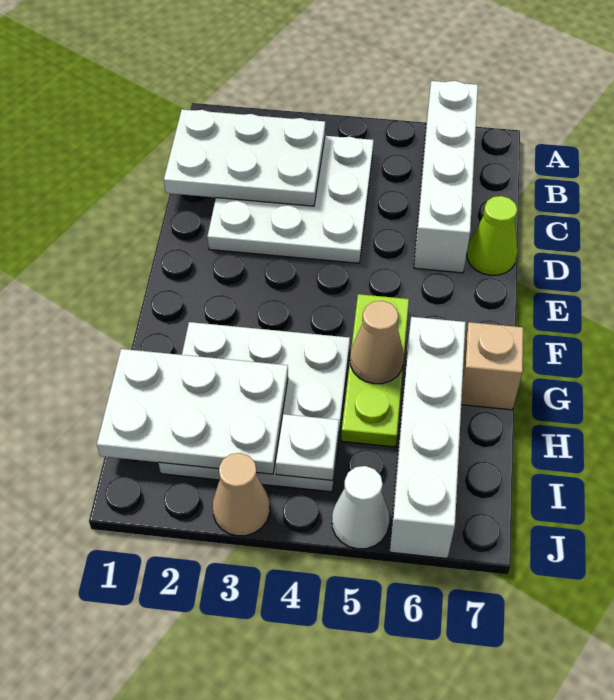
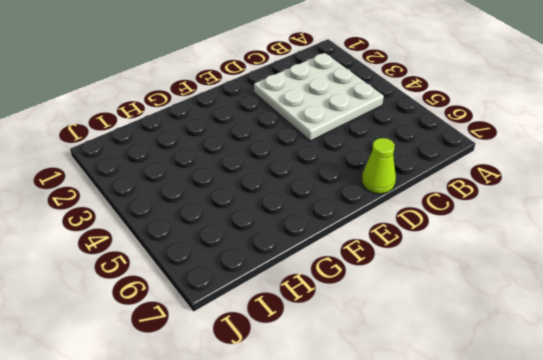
none -> white 1x4 brick [414,81,478,273]
none -> lime 1x3 plate [341,294,409,447]
none -> white 3x3 plate [159,322,350,492]

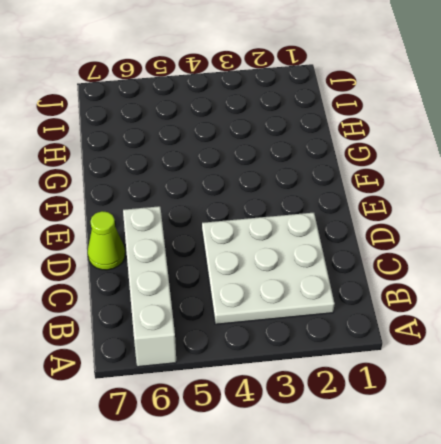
none -> lime 1x3 plate [341,294,409,447]
none -> white 3x3 plate [159,322,350,492]
none -> white 1x4 brick [390,317,466,558]

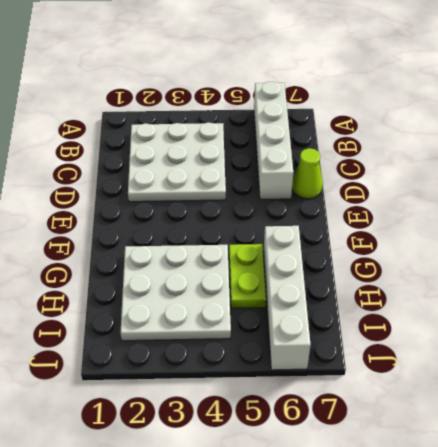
lime 1x2 plate [229,244,266,308] -> lime 1x3 plate [341,294,409,447]
none -> tan 1x1 brick [461,322,523,410]
none -> tan 1x1 cone [213,453,270,536]
none -> white 1x1 cone [332,466,389,549]

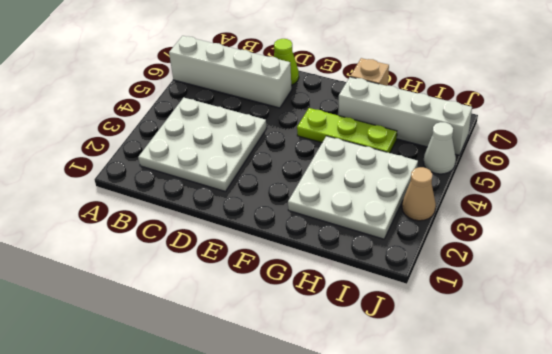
none -> white 2x3 plate [164,109,325,206]
none -> tan 1x1 cone [350,301,404,384]
none -> white 2x3 plate [97,349,288,474]

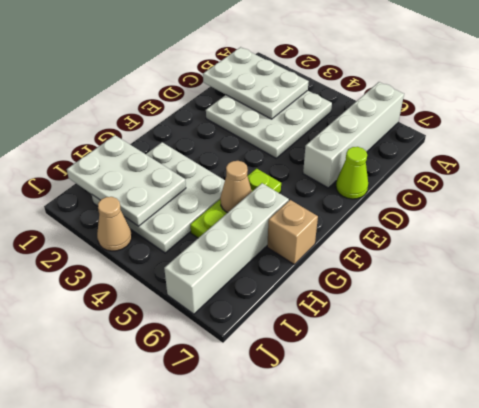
none -> white 1x1 cone [332,466,389,549]
none -> white 1x1 plate [276,414,339,480]

